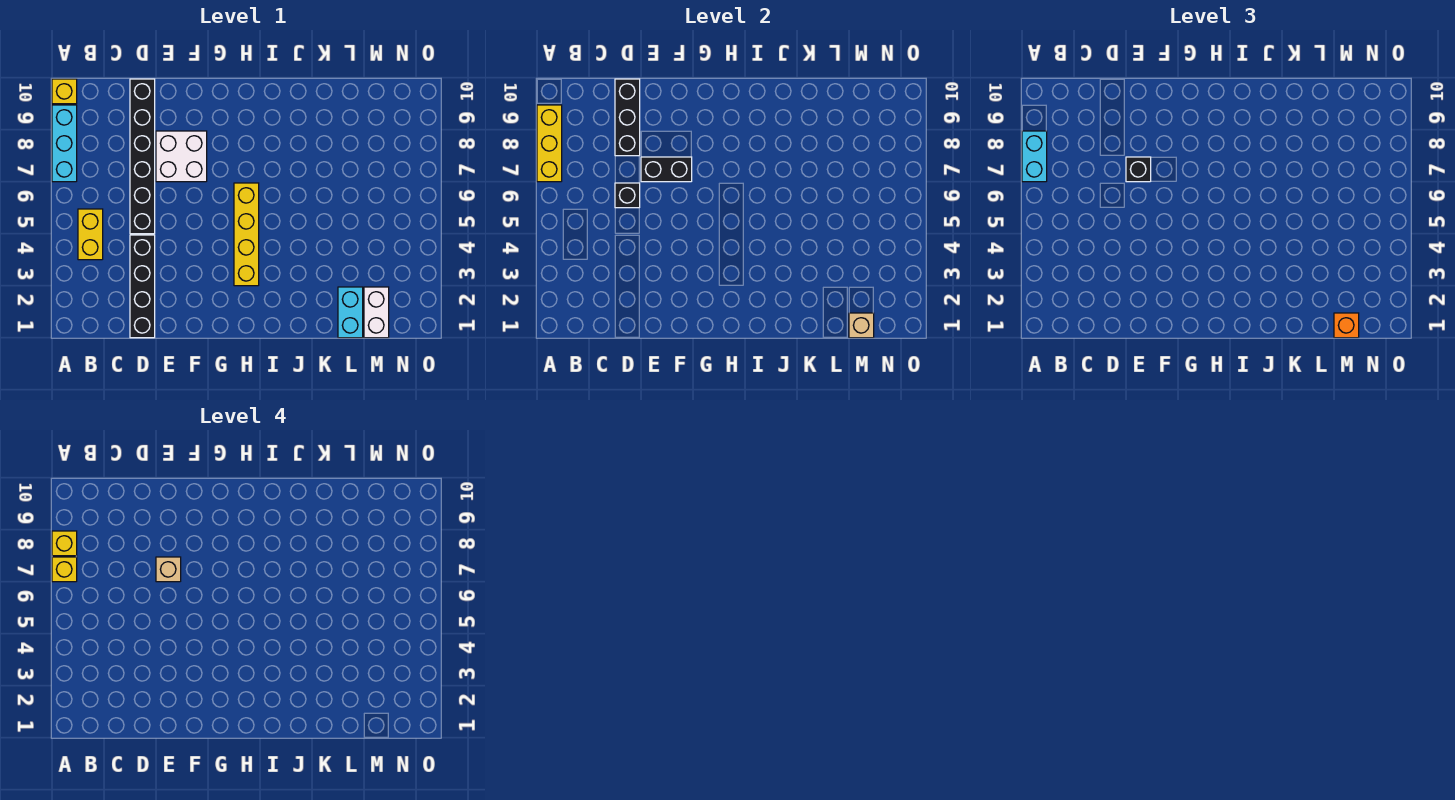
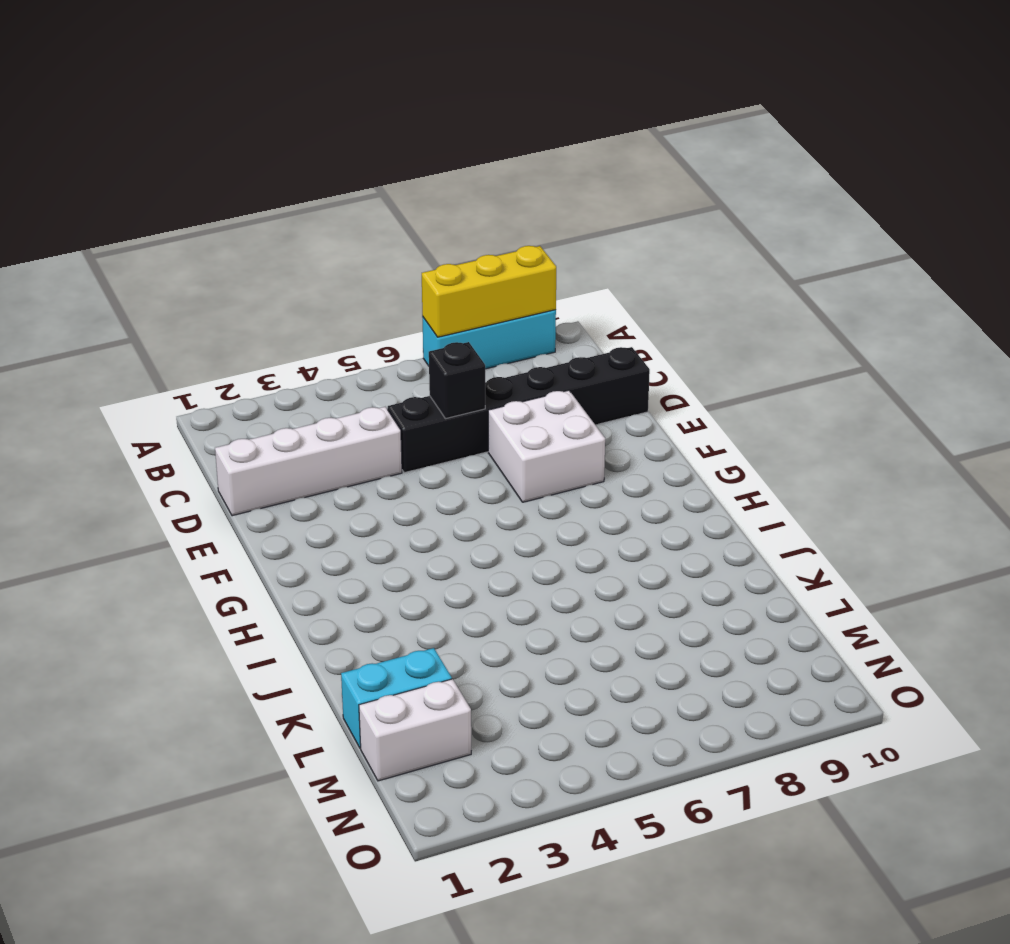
white 1x4 brick [215,407,402,516] -> black 1x4 brick [130,235,155,338]
none -> yellow 1x1 brick [52,79,77,104]
none -> yellow 1x2 brick [78,209,103,260]
none -> yellow 1x4 brick [234,183,259,286]

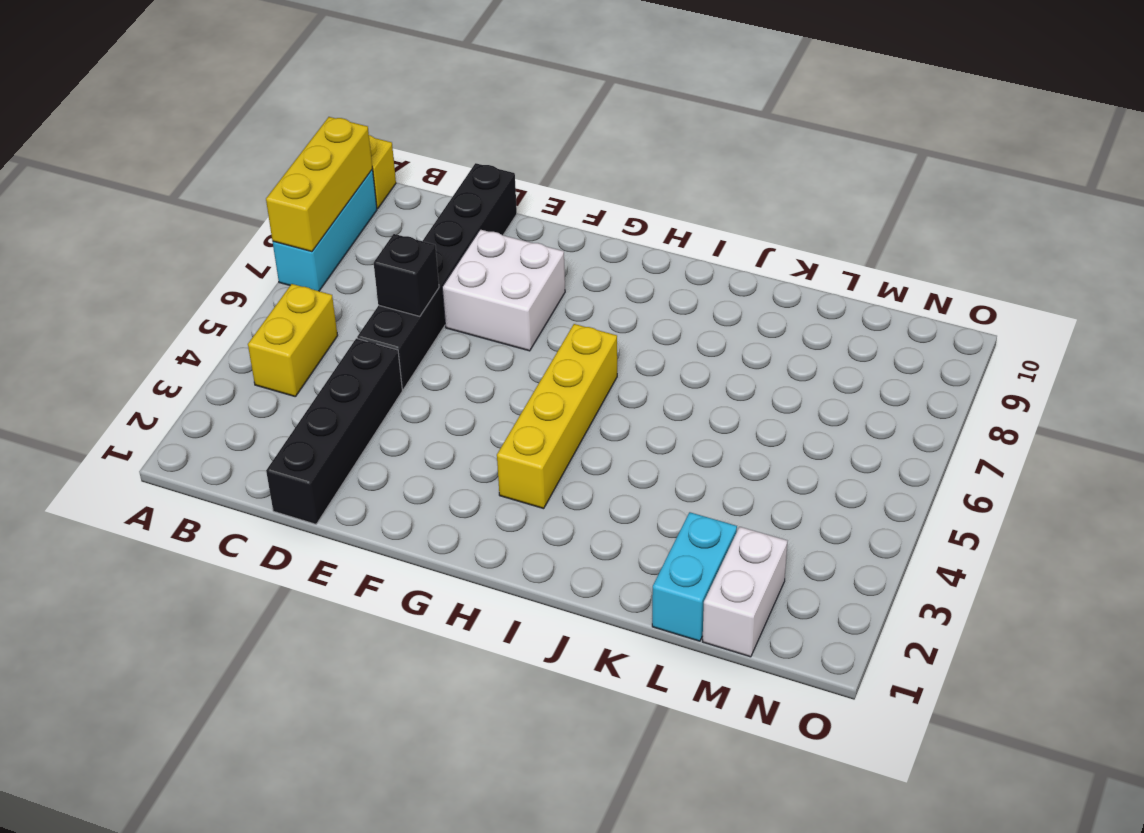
none -> black 1x3 brick [615,79,640,156]
none -> black 1x2 brick [641,157,692,182]
none -> tan 1x1 brick [849,313,874,338]

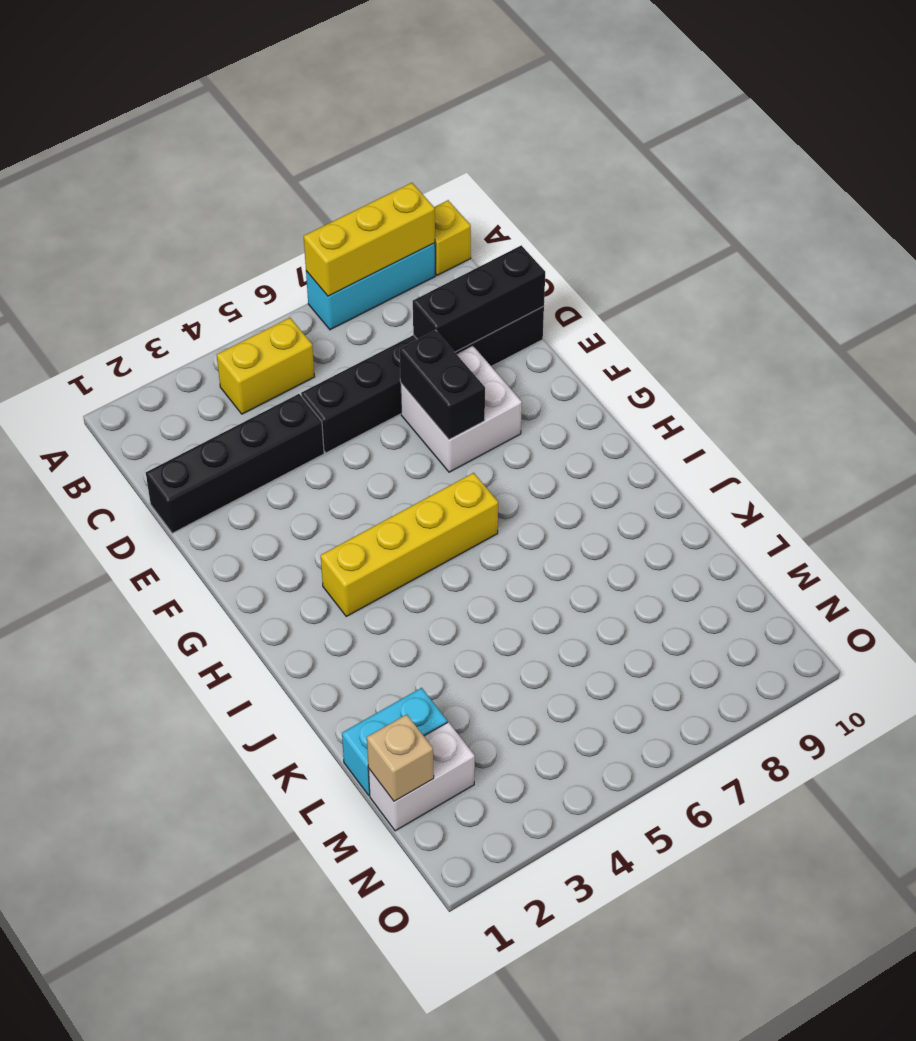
none -> black 1x1 brick [615,183,640,208]
none -> cyan 1x2 brick [1022,131,1047,182]
none -> black 1x1 brick [1126,157,1151,182]

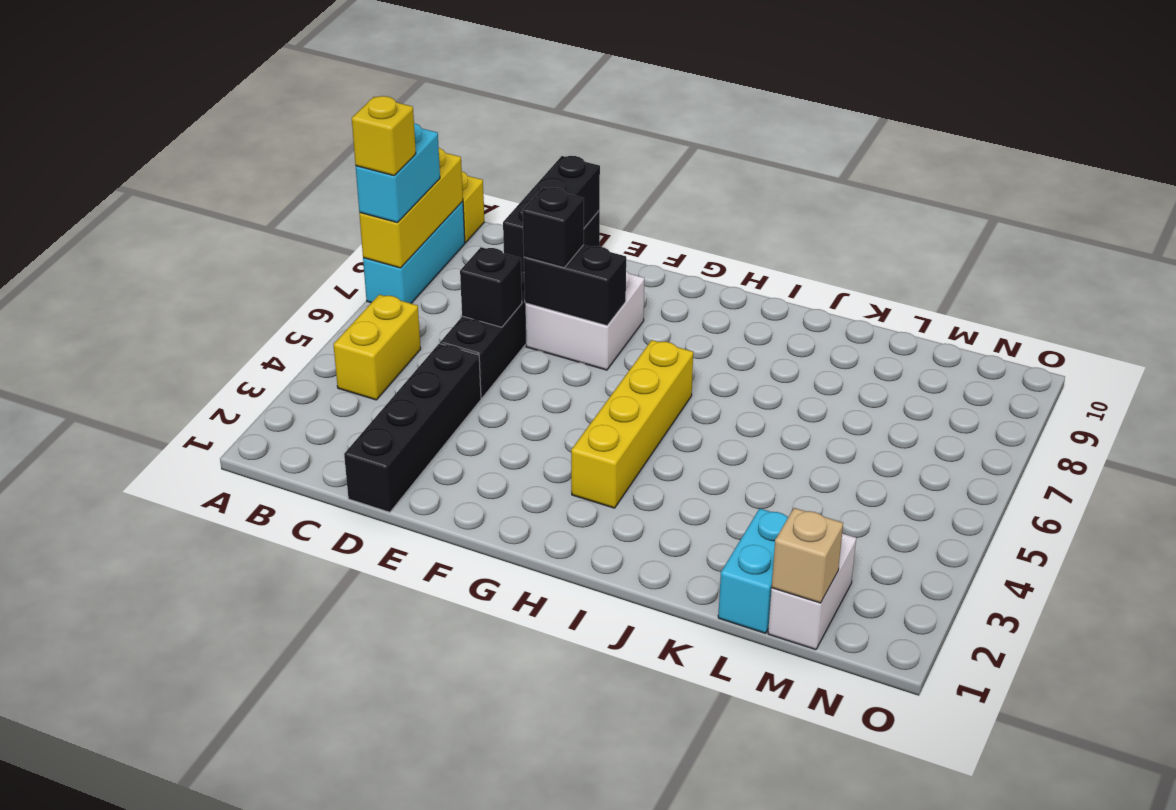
none -> orange 1x1 brick [1334,313,1359,338]
none -> yellow 1x1 brick [52,531,77,556]
none -> tan 1x1 brick [156,557,181,582]

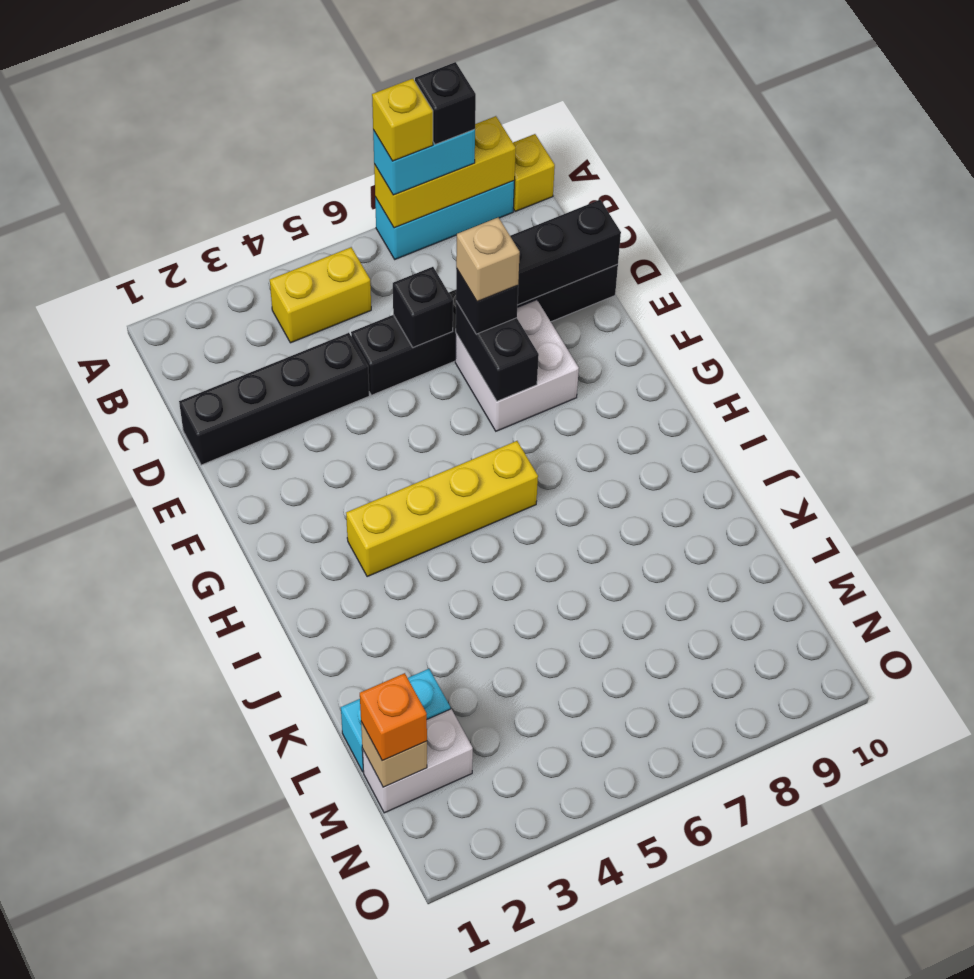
black 1x1 brick [415,62,476,145] -> yellow 1x1 brick [52,531,77,556]

